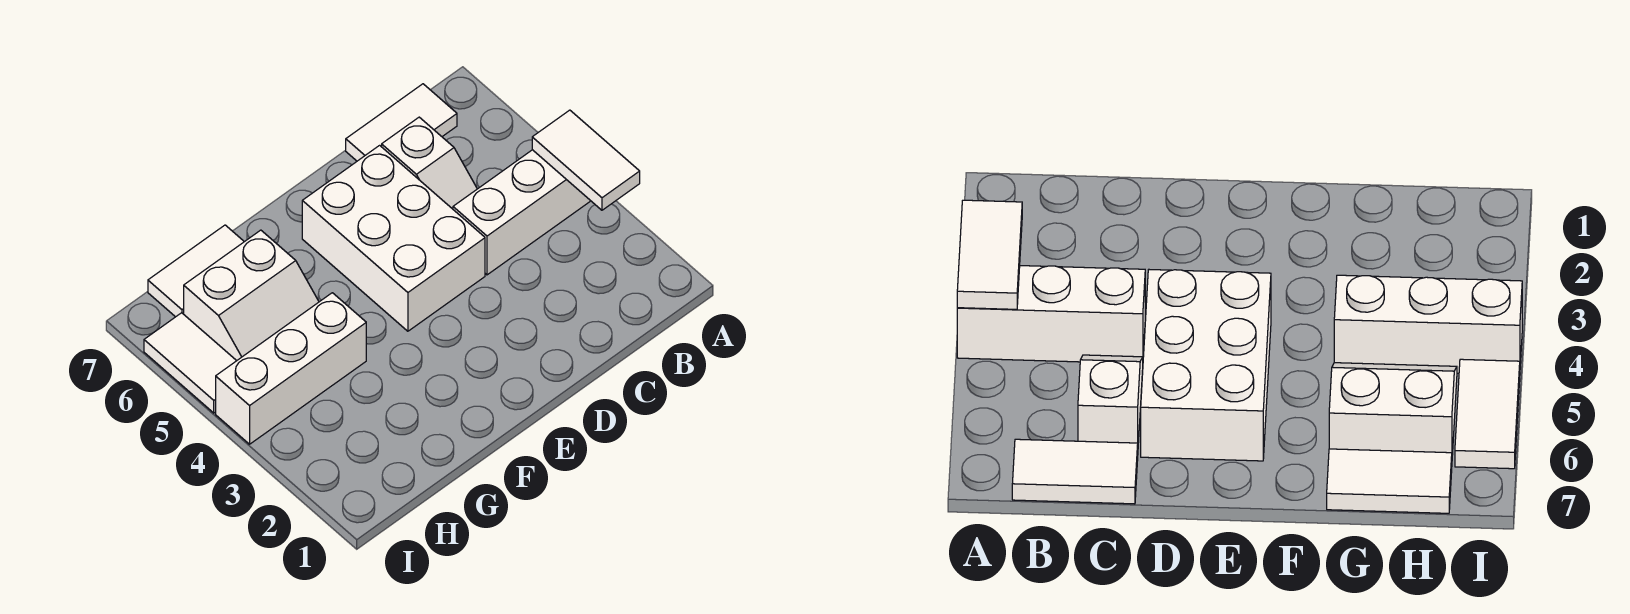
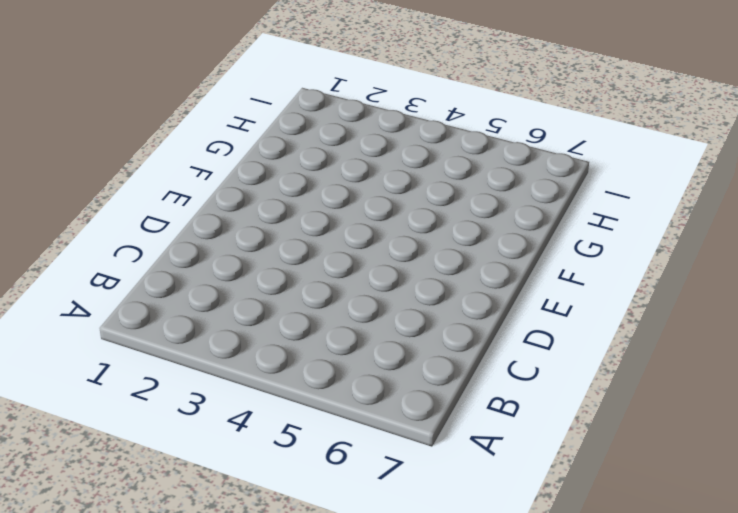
none -> white 1x3 brick [453,150,590,275]
none -> white 1x2 tile [346,84,457,161]

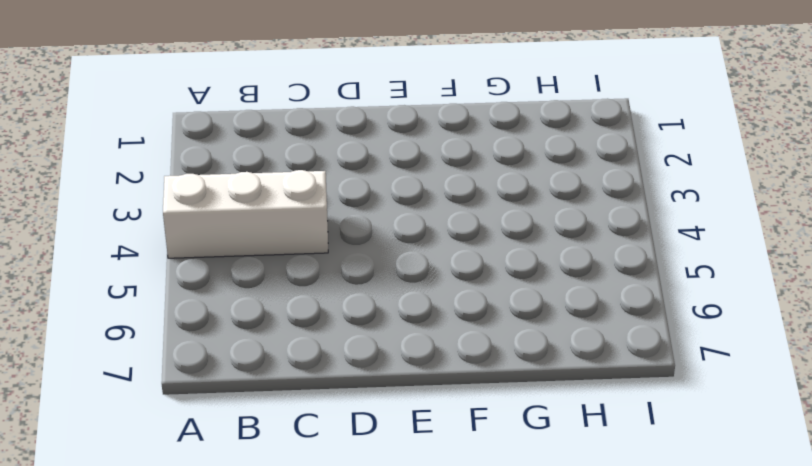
none -> white 1x2 tile [346,84,457,161]
none -> white 1x2 slope [382,117,477,209]

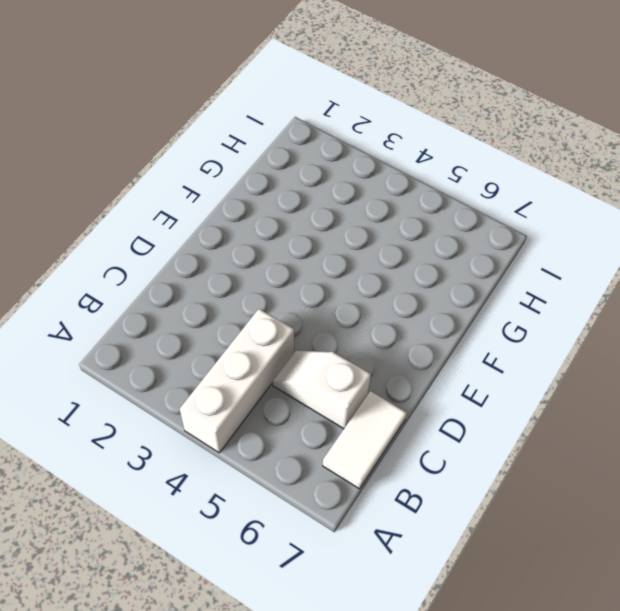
none -> white 2x3 brick [302,145,485,331]
none -> white 1x3 brick [216,293,366,444]

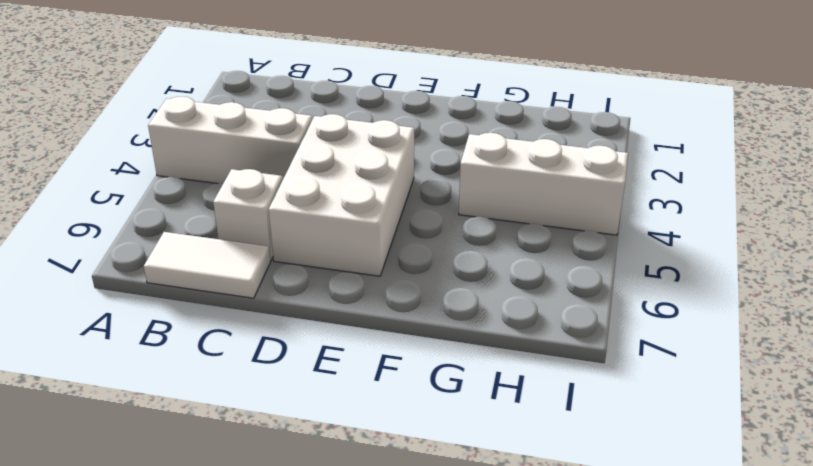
none -> white 2x2 slope [184,230,319,361]
none -> white 1x2 tile [148,225,244,317]

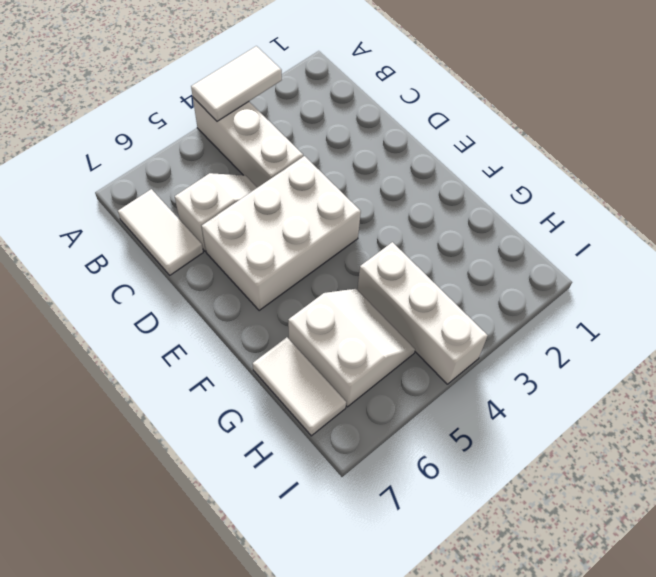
none -> white 1x2 tile [144,313,236,413]

